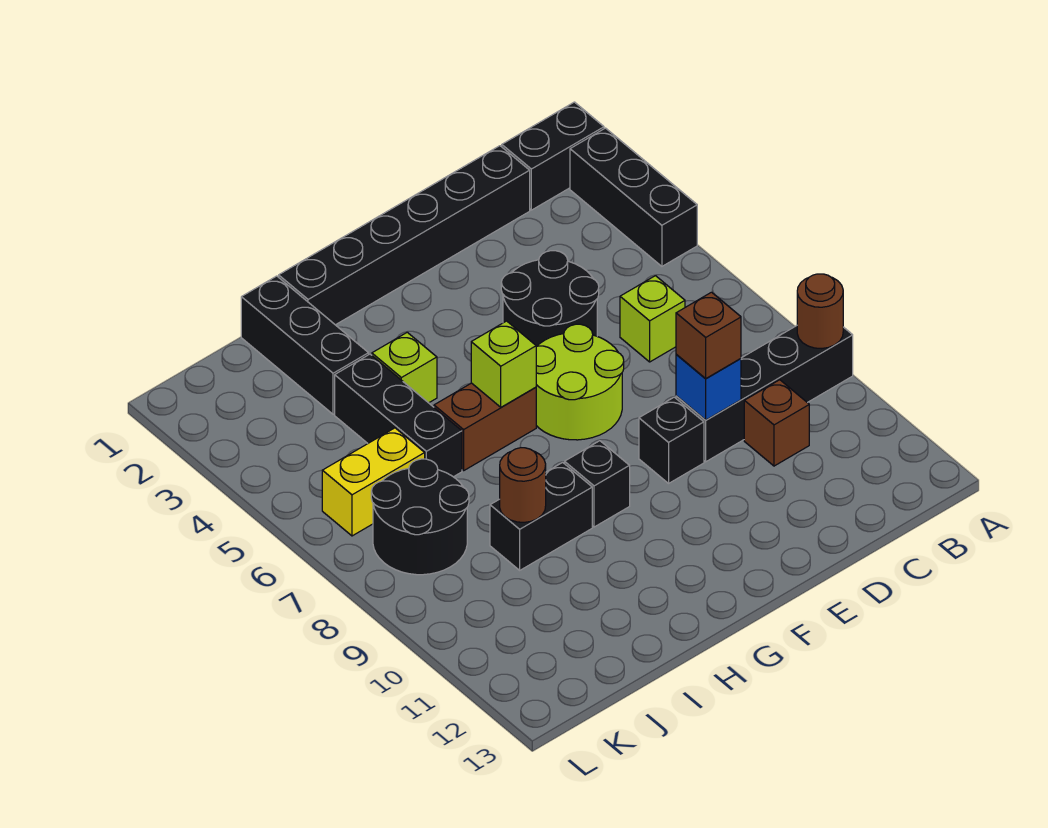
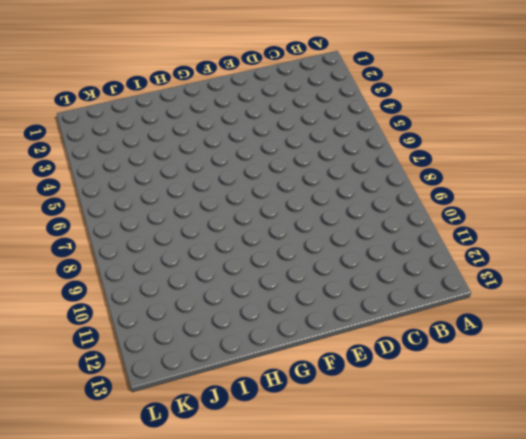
none -> black 1x2 brick [502,102,604,210]
none -> black 1x3 brick [570,128,697,266]
none -> black 1x4 brick [676,326,853,462]

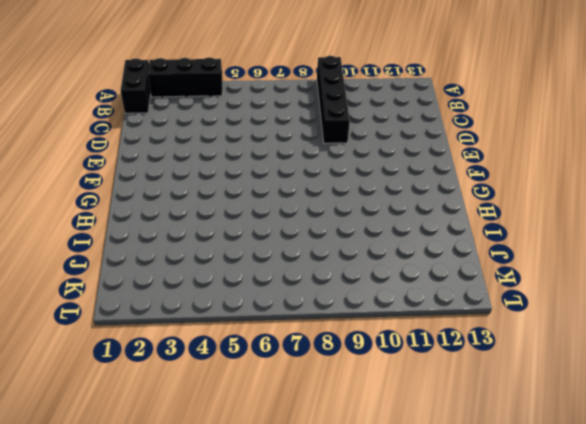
none -> black 1x6 brick [279,146,530,325]
none -> lime 1x1 brick [620,276,685,362]
none -> brown 1x1 brick [744,380,809,466]

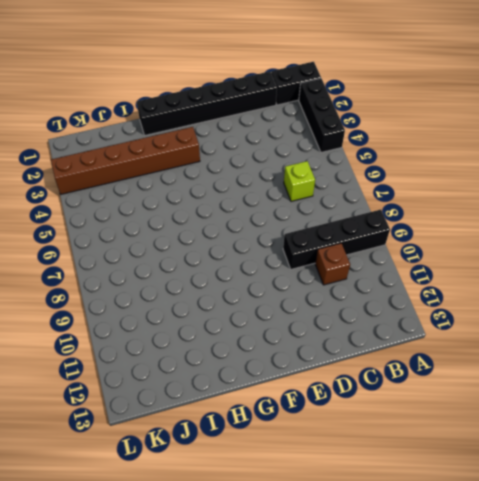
brown 1x6 brick [51,127,200,194] -> black 1x3 brick [241,276,369,414]
none -> black 2x2 round brick [501,251,599,347]
none -> lime 2x2 round brick [536,324,624,440]
none -> black 1x1 brick [639,397,704,483]

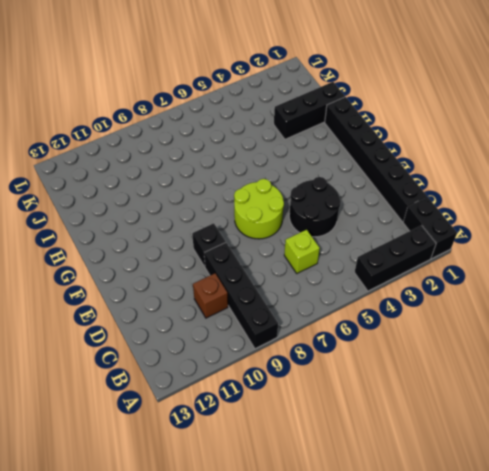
none -> brown 1x2 brick [434,383,536,471]
none -> black 1x1 brick [565,441,630,527]
none -> lime 1x1 brick [372,332,437,403]

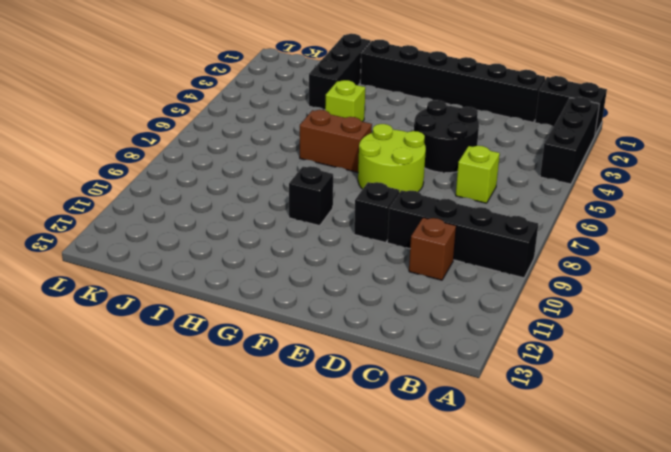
none -> black 1x2 brick [490,462,592,570]
none -> black 1x3 brick [335,354,462,477]
none -> yellow 1x2 brick [322,428,425,536]

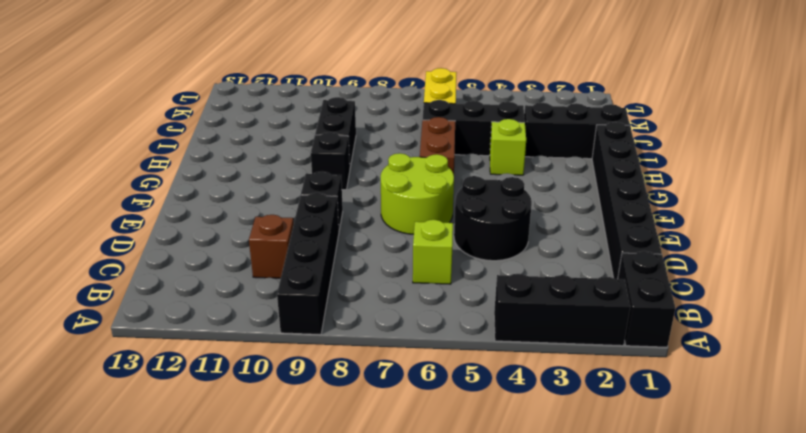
none -> black 2x2 round brick [371,459,469,575]
none -> brown 1x1 round brick [797,274,843,349]
none -> blue 1x1 brick [676,355,741,420]

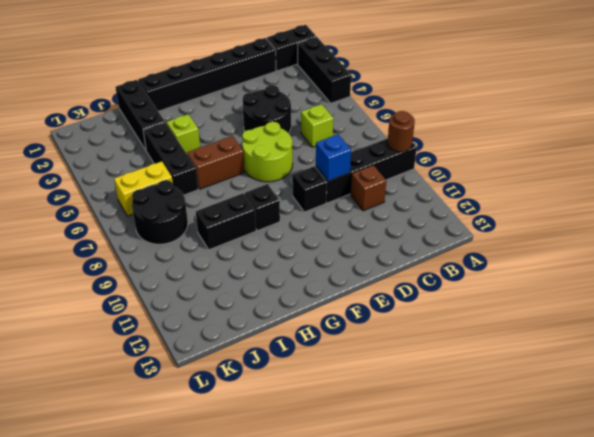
none -> lime 1x1 brick [471,321,536,407]
none -> brown 1x1 round brick [500,447,546,522]
none -> brown 1x1 brick [676,292,741,379]

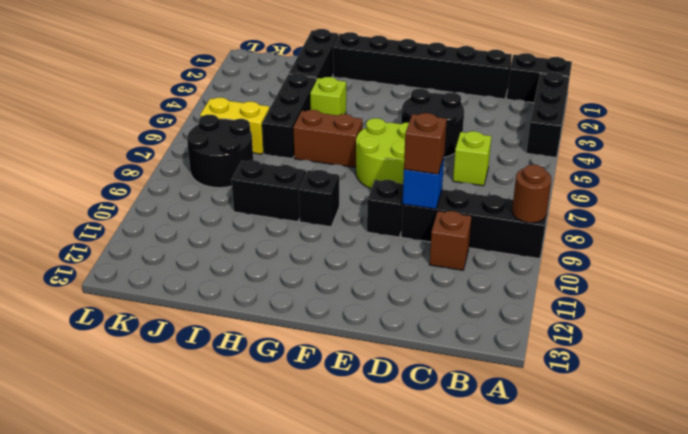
none -> lime 1x1 brick [471,321,536,407]
none -> brown 1x1 round brick [500,447,546,522]

